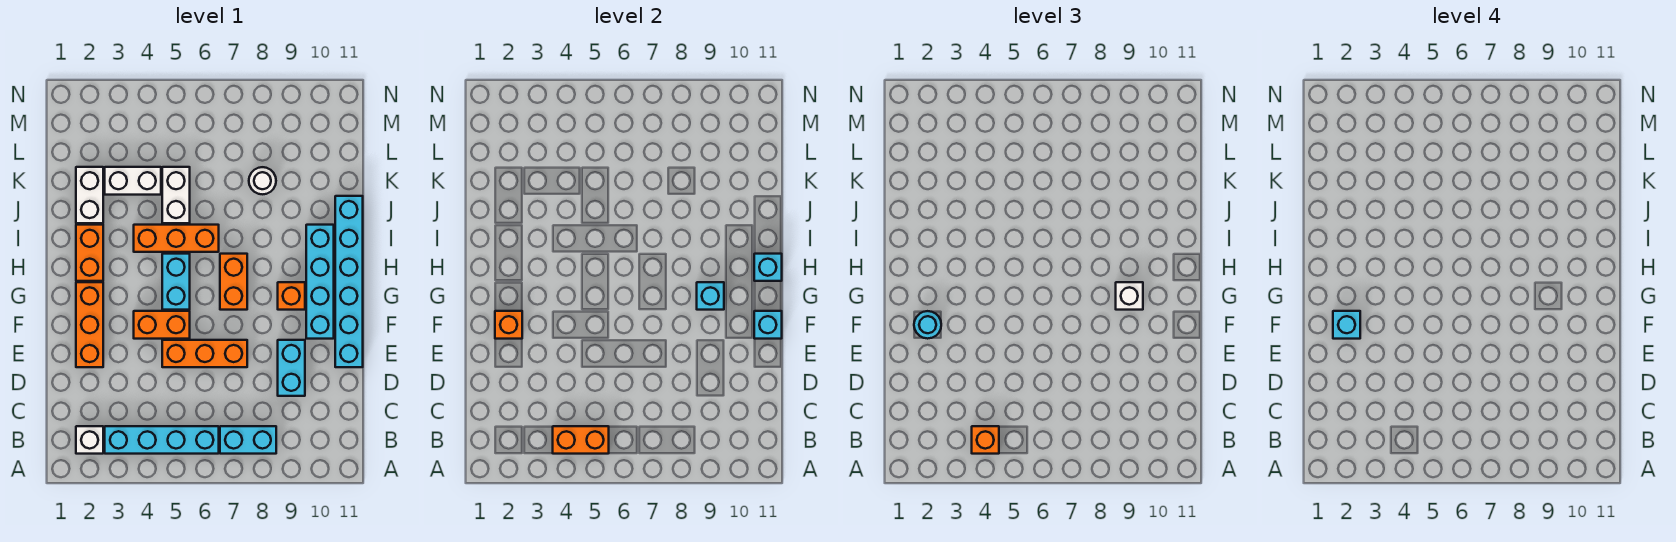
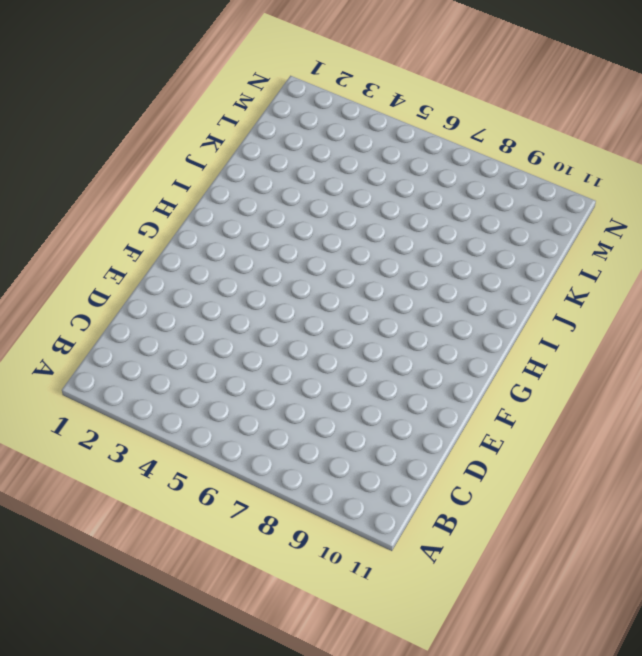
none -> white 1x1 brick [76,426,103,454]
none -> cyan 1x4 brick [105,426,219,454]
none -> cyan 1x2 brick [220,426,276,454]

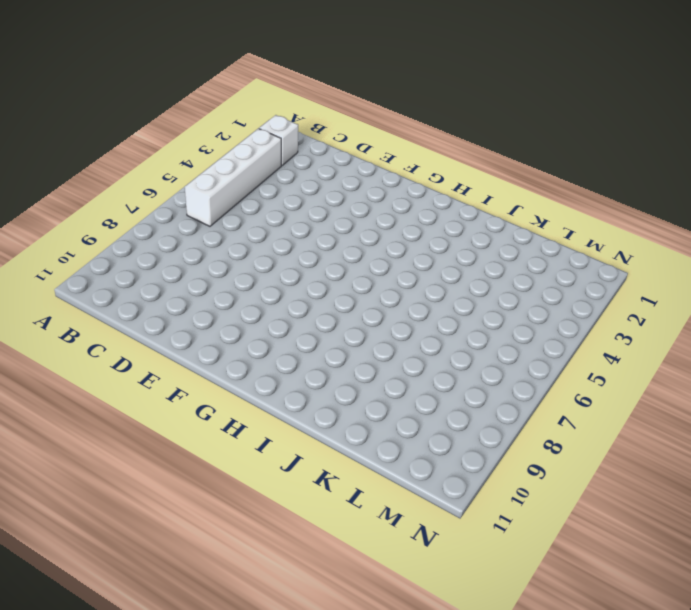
white 1x4 brick [185,129,281,226] -> cyan 1x4 brick [105,426,219,454]
none -> cyan 1x2 brick [220,426,276,454]
none -> cyan 1x2 brick [278,340,305,396]
none -> orange 1x3 brick [76,282,103,367]

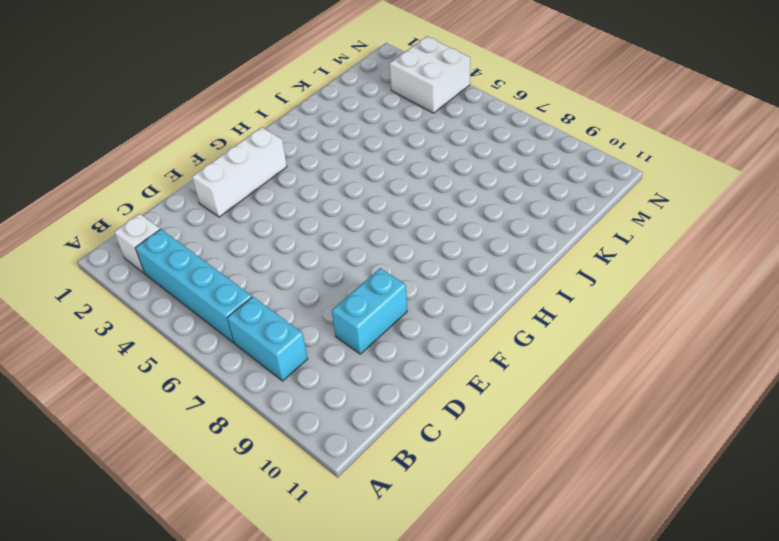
white 1x3 brick [192,127,287,217] -> orange 1x3 brick [76,282,103,367]
white 2x2 brick [390,36,470,113] -> none
none -> orange 1x3 brick [162,340,247,367]
none -> cyan 1x6 brick [335,196,363,367]
none -> orange 1x2 brick [134,311,190,339]

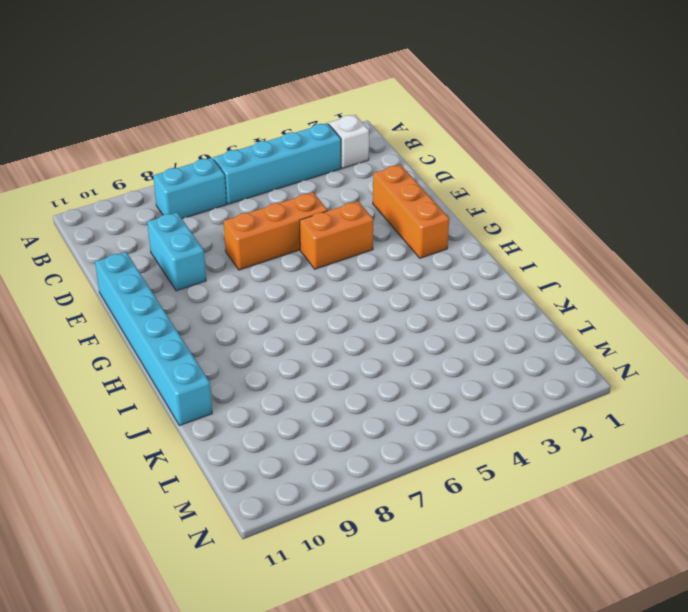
none -> cyan 1x4 brick [306,225,334,339]
none -> cyan 1x2 brick [162,254,190,310]
none -> orange 1x2 brick [220,254,247,310]

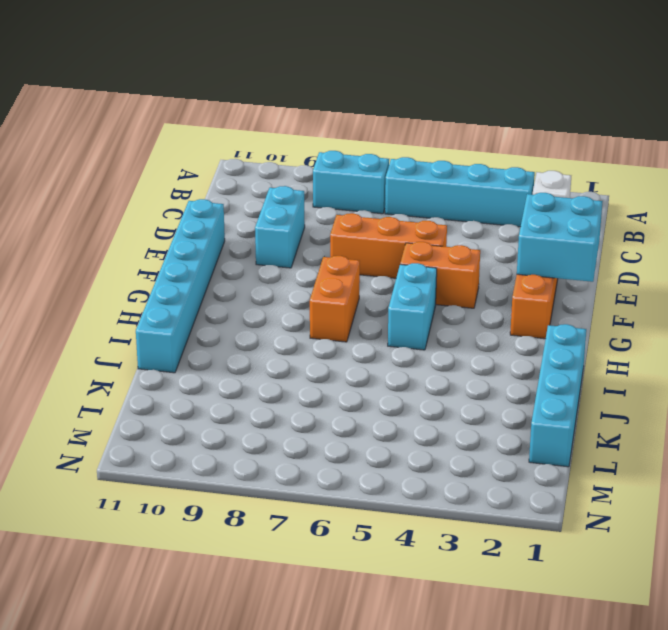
cyan 2x2 brick [517,193,603,282] -> orange 1x1 brick [495,311,522,339]
cyan 1x4 brick [529,324,586,467] -> cyan 1x4 brick moved to [306,225,334,339]
none -> orange 1x1 brick [278,282,305,310]
none -> orange 1x2 brick [76,225,103,281]
none -> orange 1x3 brick [134,225,219,252]

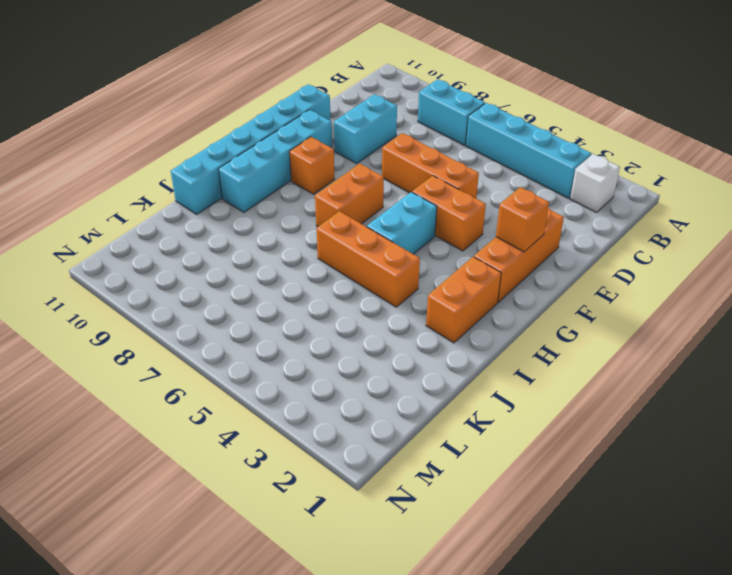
none -> white 1x2 brick [76,167,103,223]
none -> white 1x2 brick [162,167,190,223]
none -> white 1x2 brick [105,167,161,195]

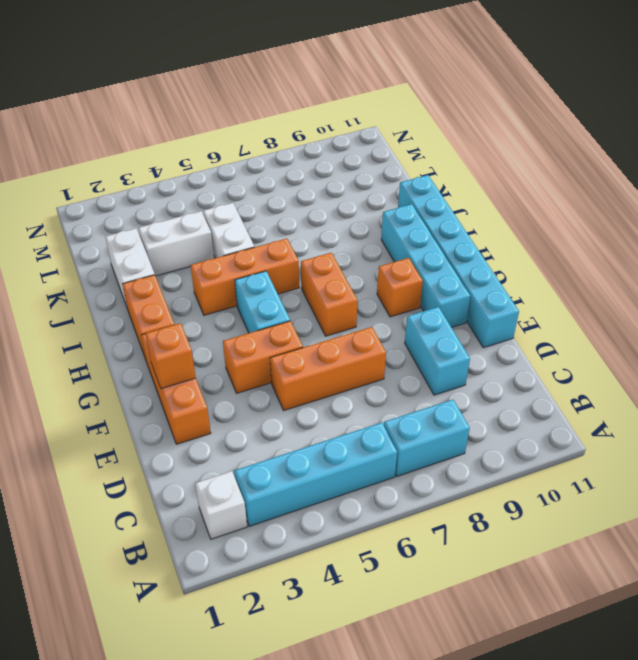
none -> white 1x1 round brick [249,167,276,194]
none -> orange 1x2 brick [553,426,609,454]
none -> cyan 1x1 brick [754,311,782,339]

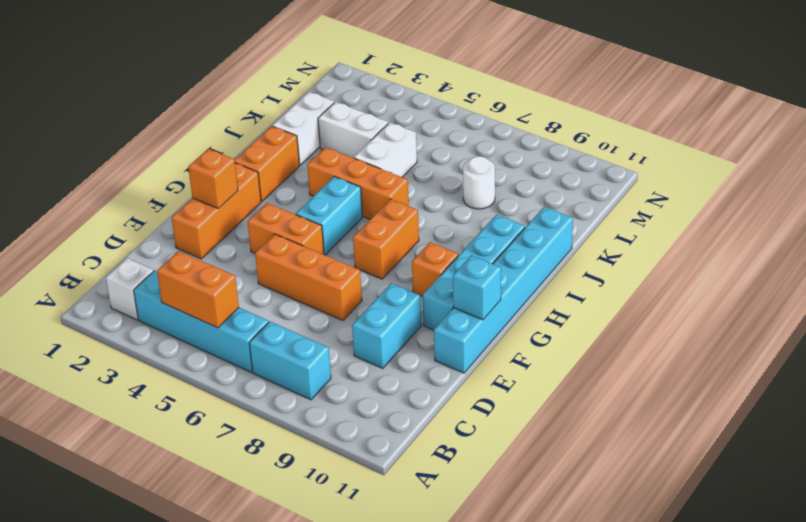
none -> cyan 1x1 brick [697,282,724,310]
none -> cyan 1x1 brick [754,254,782,281]
none -> orange 1x1 brick [972,426,999,454]

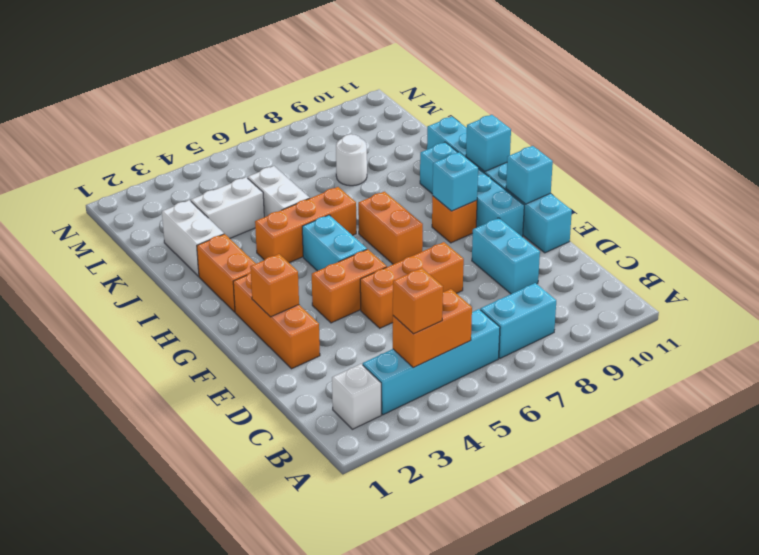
none -> cyan 1x1 round brick [914,311,941,339]
none -> white 1x1 brick [1116,282,1143,310]
none -> cyan 1x1 brick [1333,311,1360,339]

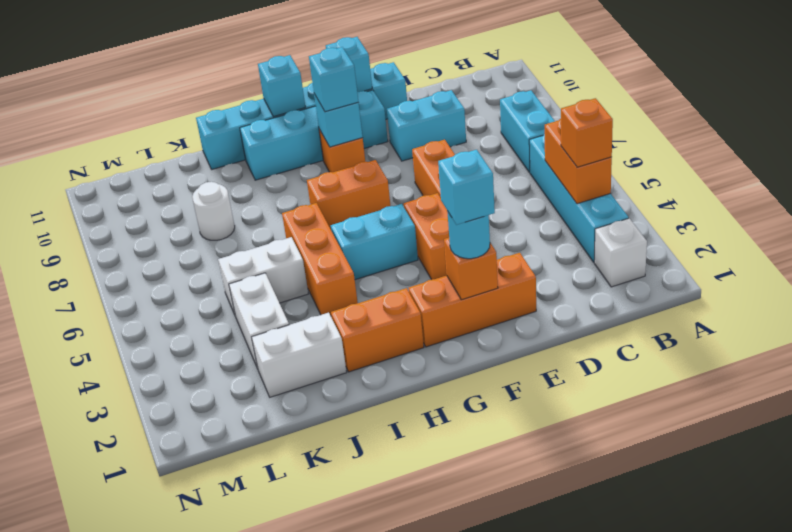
cyan 1x1 brick [309,47,358,112] -> white 1x1 brick [1116,282,1143,310]

